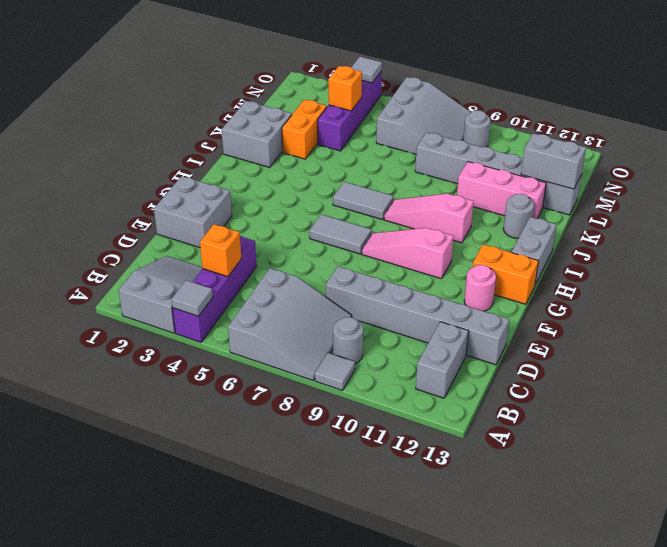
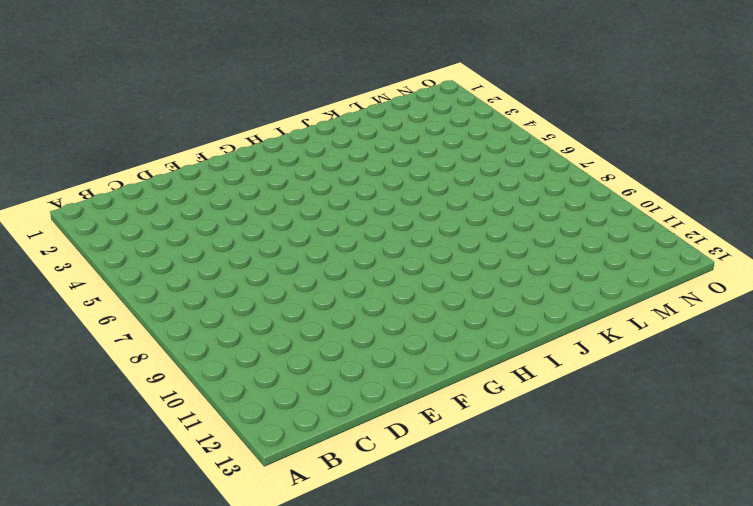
none -> grey 2x3 slope [118,256,202,333]
none -> purple 1x4 brick [172,236,257,342]
none -> grey 3x3 slope [228,268,352,380]

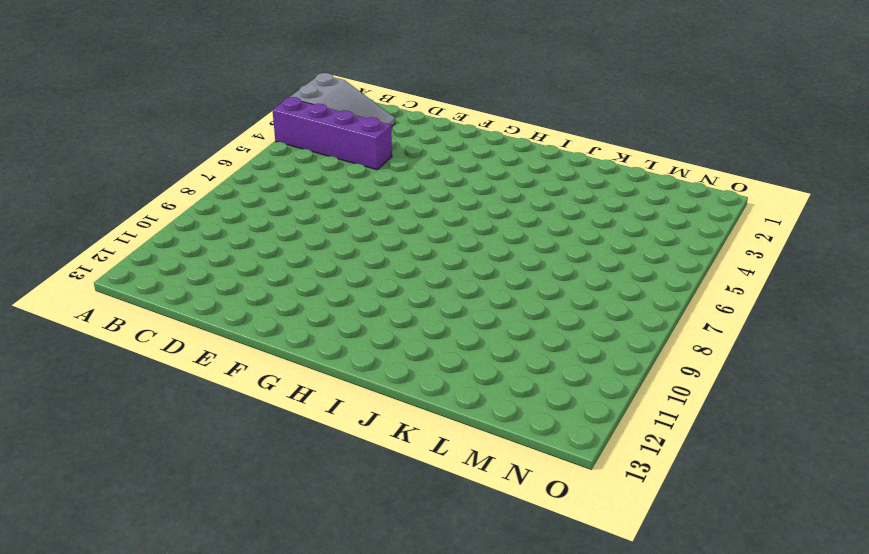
none -> grey 3x3 slope [228,268,352,380]
none -> grey 1x1 tile [315,353,355,390]
none -> grey 1x1 round brick [333,317,363,364]

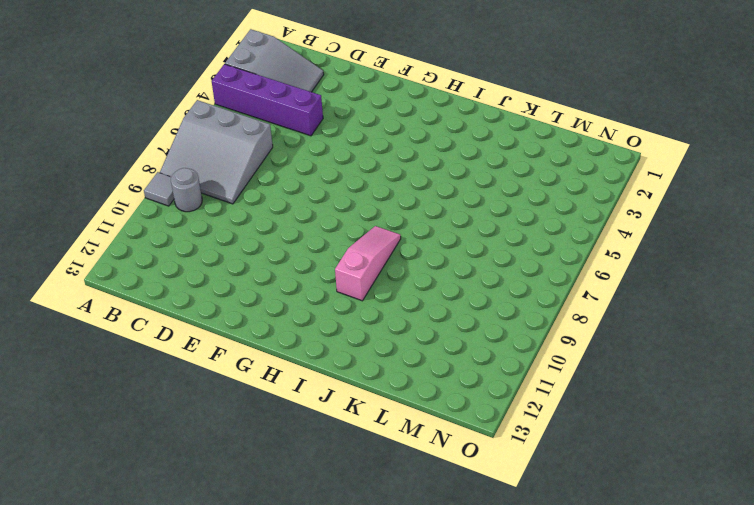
none -> grey 1x2 brick [416,322,469,398]
none -> grey 1x6 brick [326,266,509,365]
none -> grey 2x2 brick [154,176,232,248]

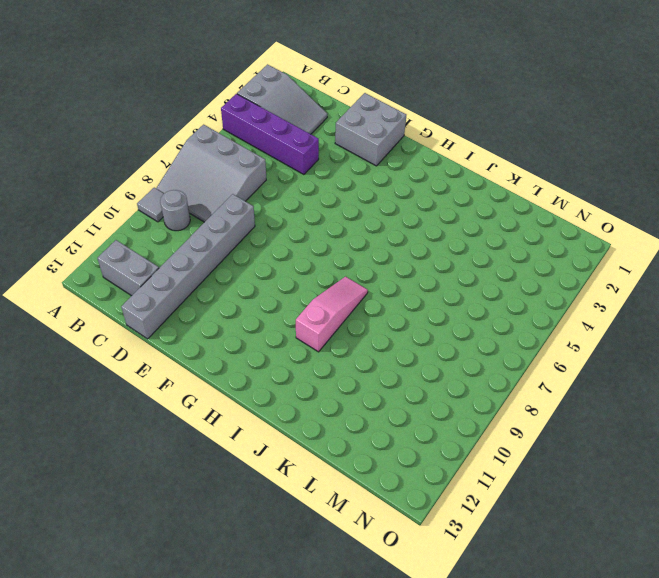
none -> pink 1x1 round brick [464,265,496,311]
none -> grey 1x2 tile [309,214,372,254]
none -> pink 1x3 slope [362,228,454,279]

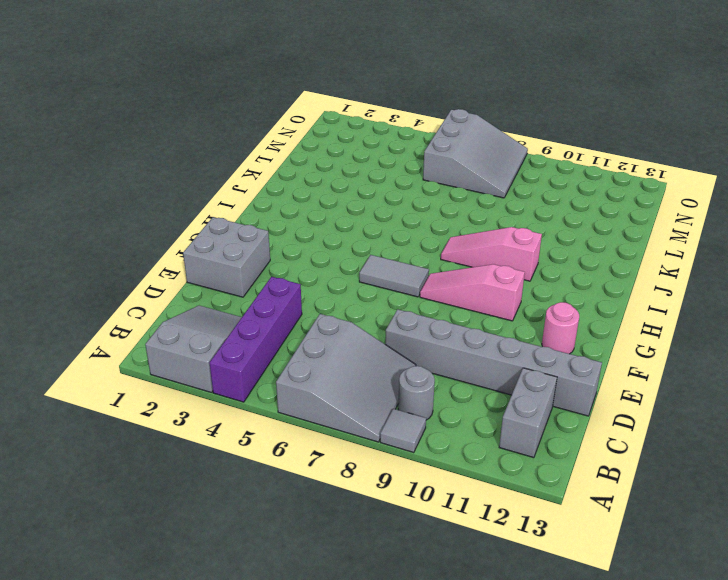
none -> orange 1x2 brick [473,244,538,304]
none -> grey 1x2 brick [512,217,556,285]
none -> grey 1x2 tile [333,182,393,220]

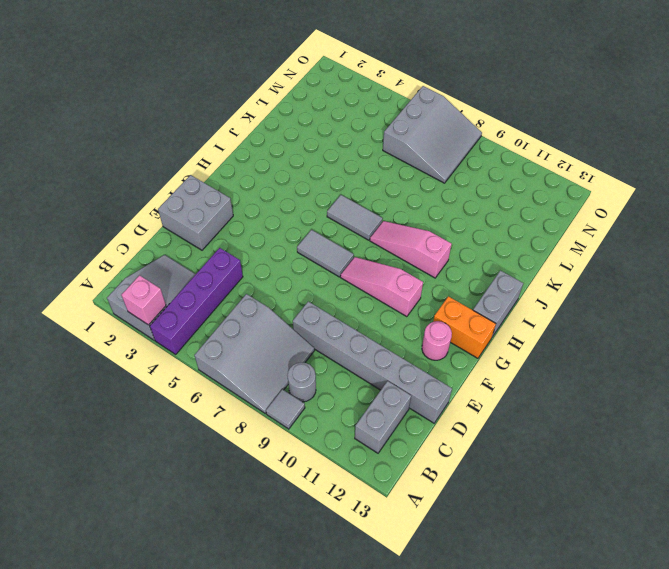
pink 1x1 brick [121,275,166,325] -> none
none -> grey 2x2 brick [222,101,292,167]
none -> grey 1x1 round brick [503,194,534,238]
none -> orange 1x2 brick [282,100,327,159]

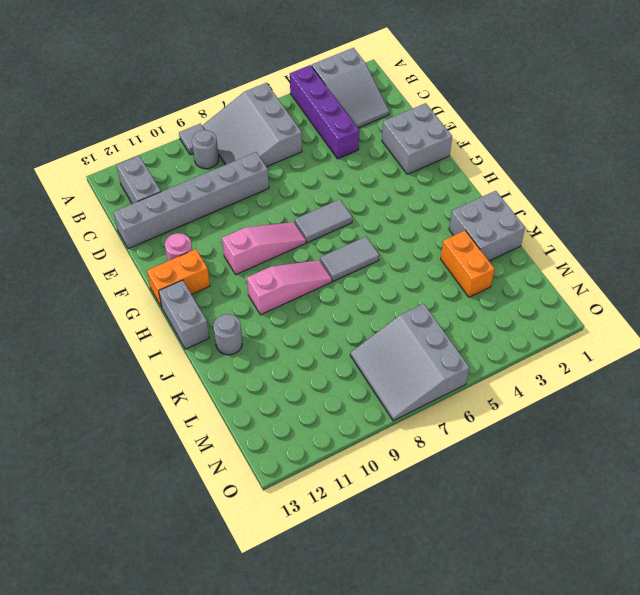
none -> pink 1x3 brick [457,162,546,219]
none -> purple 1x4 brick [318,71,382,151]
none -> grey 1x6 brick [415,132,581,215]

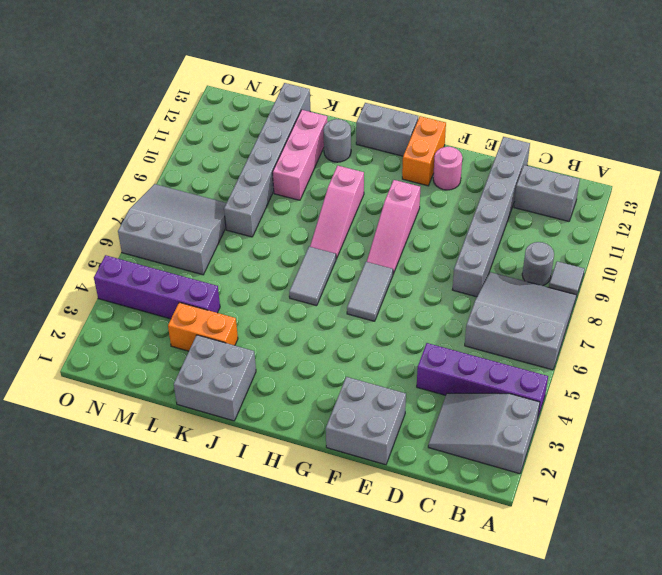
none -> grey 1x1 round brick [463,110,490,147]
none -> grey 1x1 tile [171,280,213,316]
none -> orange 1x1 brick [200,224,241,277]

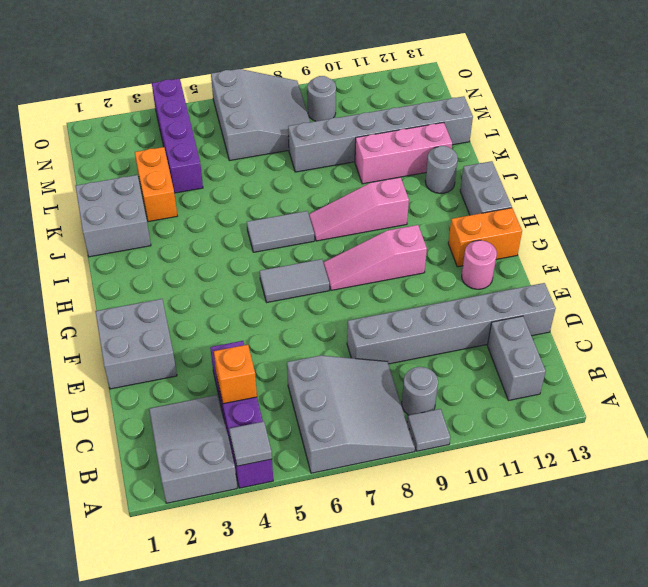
none -> grey 1x2 brick [521,133,586,189]
none -> orange 1x1 brick [328,66,362,111]
none -> grey 1x1 tile [351,57,382,83]

